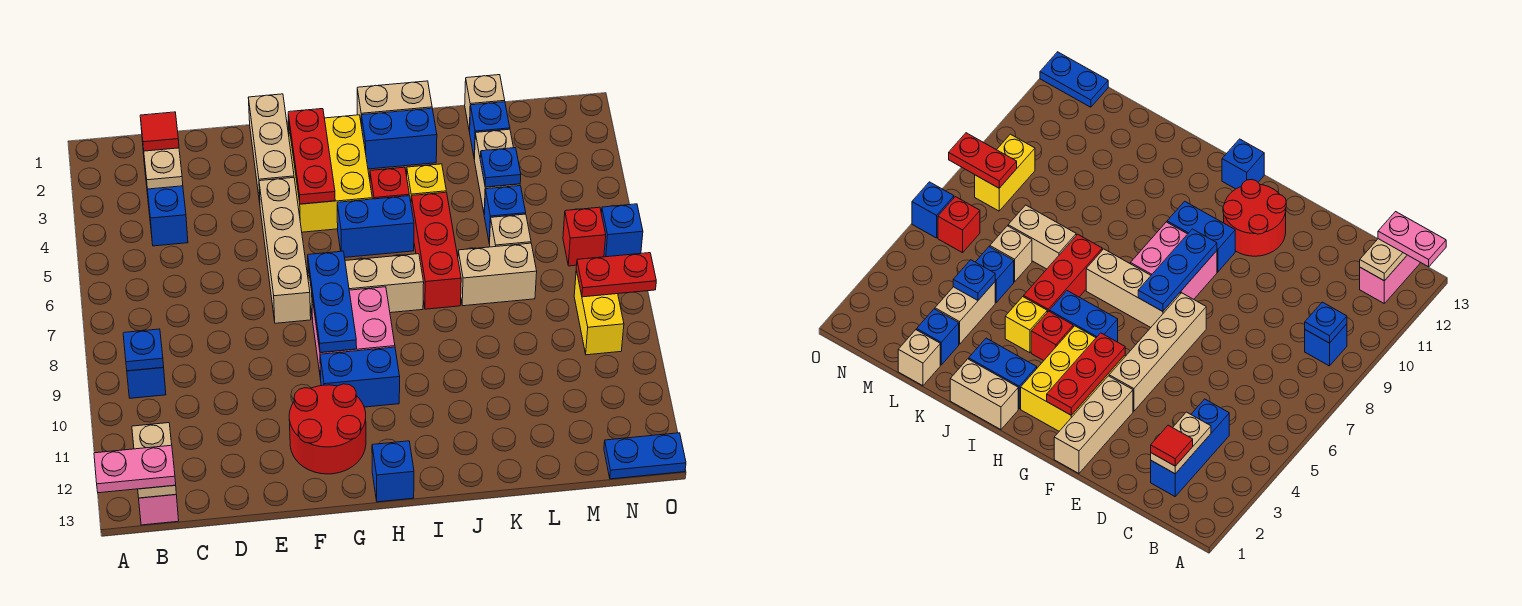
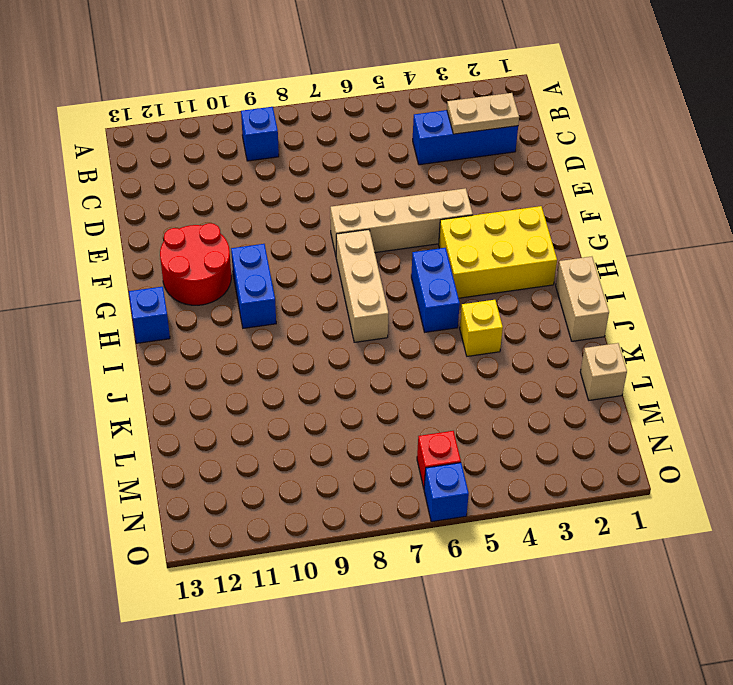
none -> pink 1x2 brick [139,495,179,525]
none -> tan 1x3 brick [248,94,294,203]
none -> pink 2x2 brick [312,287,395,380]
none -> blue 1x2 brick [361,108,437,169]

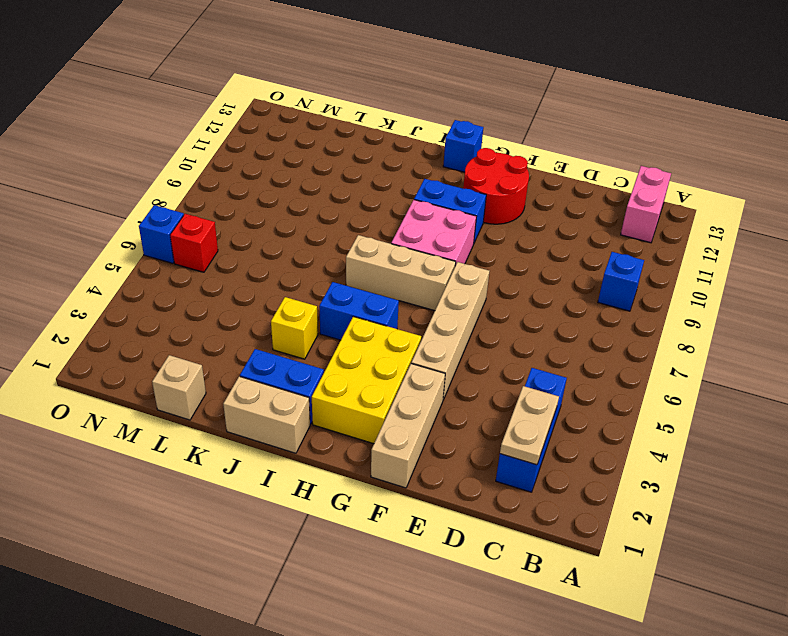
none -> red 1x1 brick [370,167,409,199]
none -> red 1x3 brick [411,192,461,309]
none -> tan 1x2 brick [458,243,537,306]
none -> blue 1x1 brick [470,102,510,159]

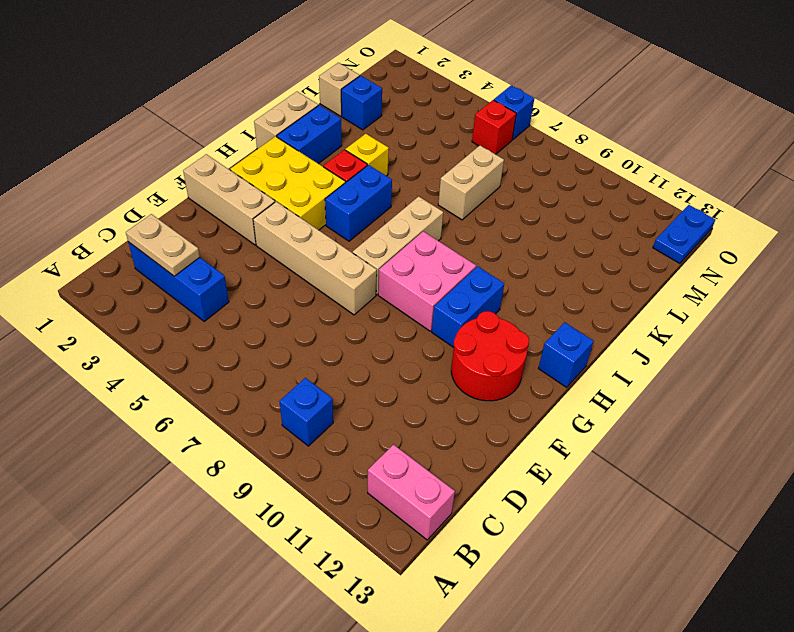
none -> red 1x3 brick [411,192,461,309]
none -> tan 1x2 brick [474,129,520,215]
none -> blue 1x1 brick [484,186,526,244]
none -> tan 1x1 brick [490,214,531,247]

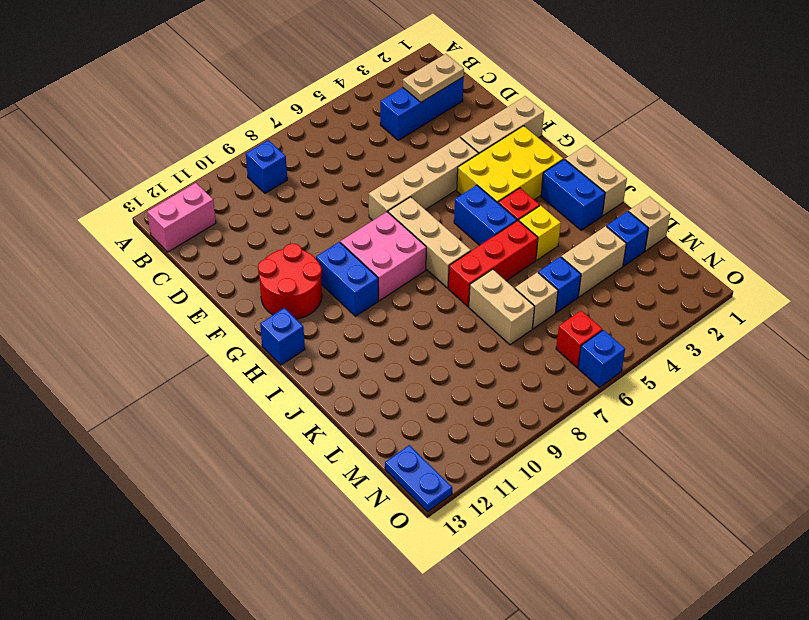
none -> yellow 1x2 brick [574,270,624,355]
none -> blue 1x1 plate [123,329,164,371]
none -> tan 1x2 plate [132,423,176,498]
none -> red 1x3 plate [288,109,335,204]

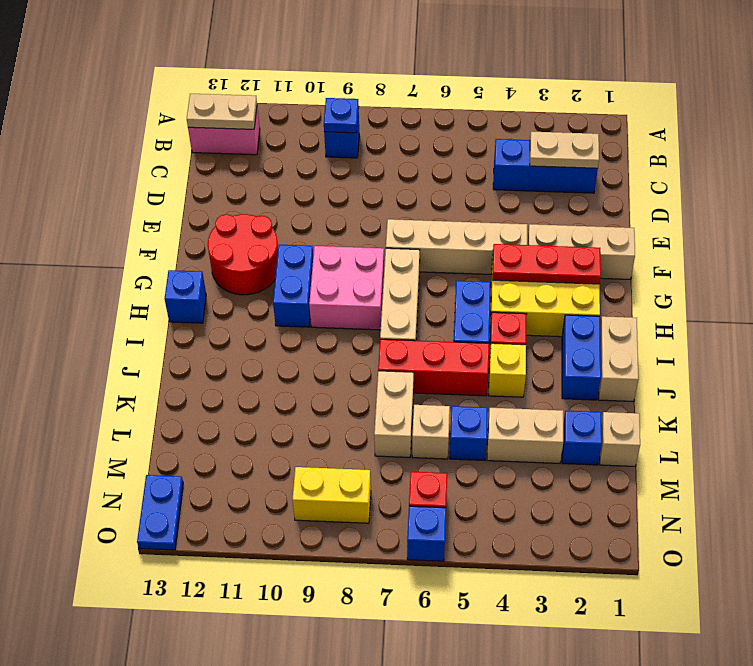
none -> blue 1x3 plate [308,251,357,353]
none -> blue 1x1 plate [480,148,521,187]
none -> red 1x2 plate [576,253,656,297]
none -> pink 1x2 plate [94,445,176,493]

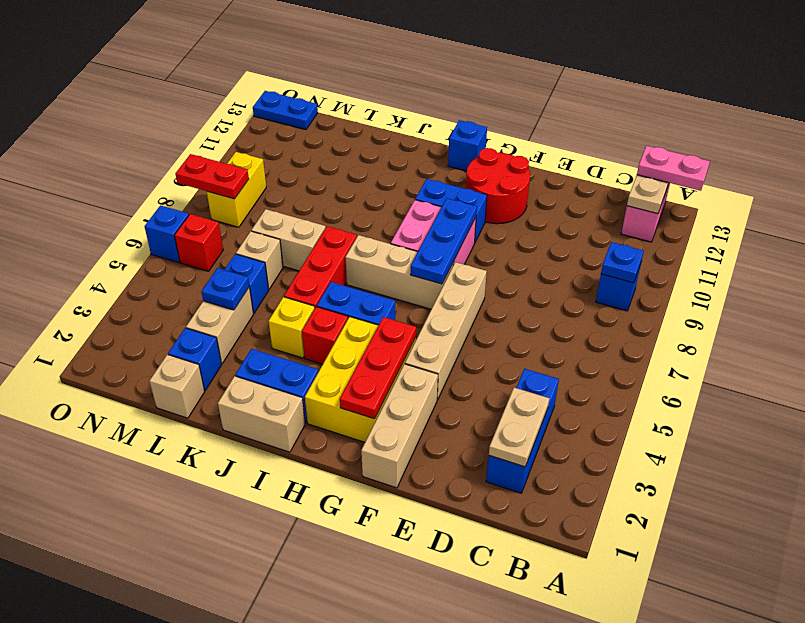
none -> red 1x1 tile [140,112,179,151]

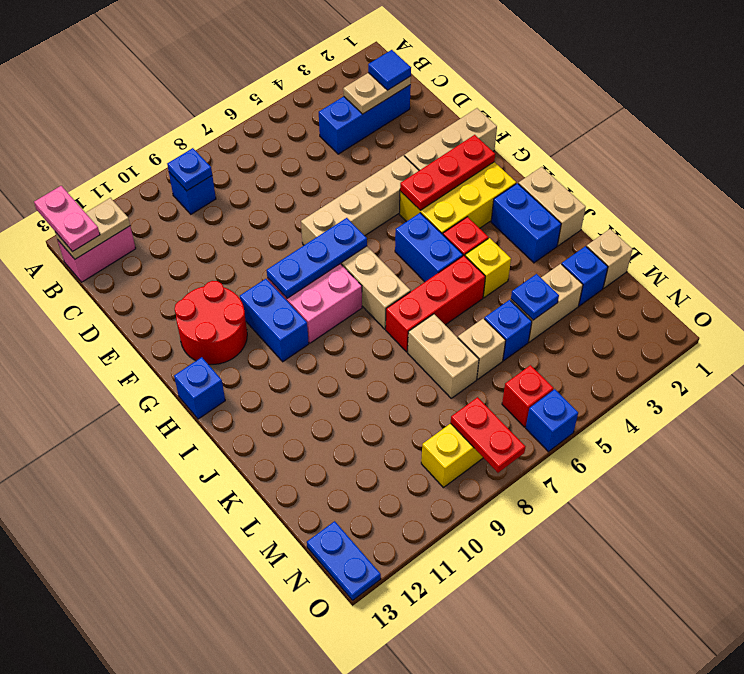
blue 1x1 tile [368,50,411,90] -> red 1x1 tile [140,112,179,151]

